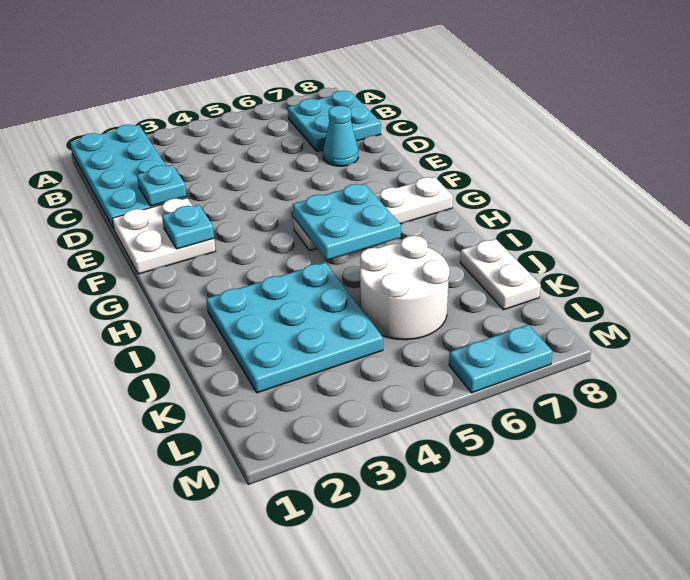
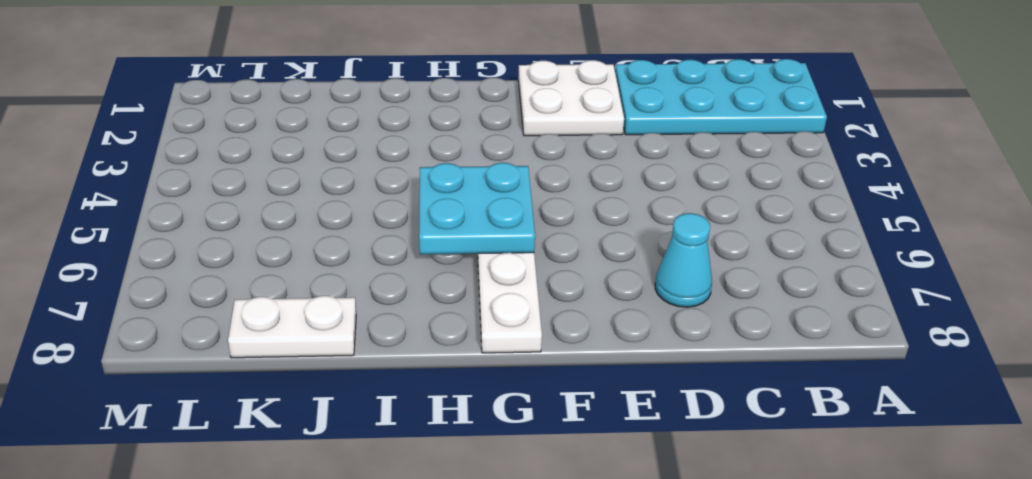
none -> cyan 2x2 plate [288,91,381,152]
none -> cyan 3x3 plate [206,262,383,393]
none -> white 2x2 round brick [360,236,450,340]

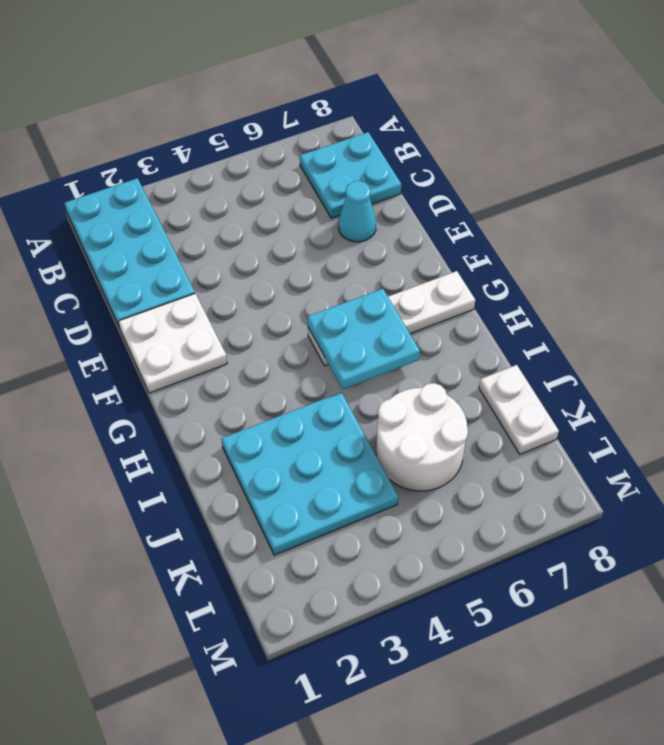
none -> cyan 1x2 plate [449,325,553,393]
none -> cyan 1x1 plate [137,165,186,206]
none -> cyan 1x1 plate [162,205,214,249]

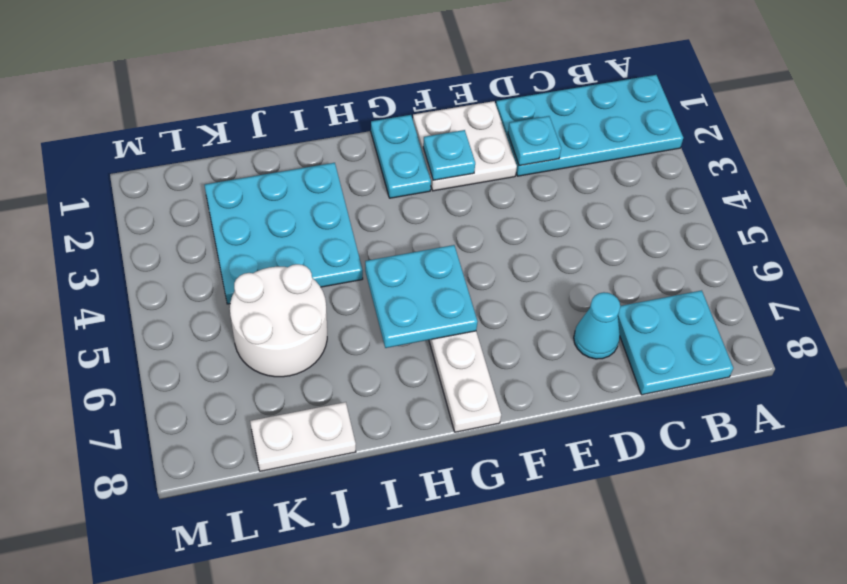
cyan 1x2 plate [371,115,431,198] -> cyan 1x2 plate moved to [449,325,553,393]

